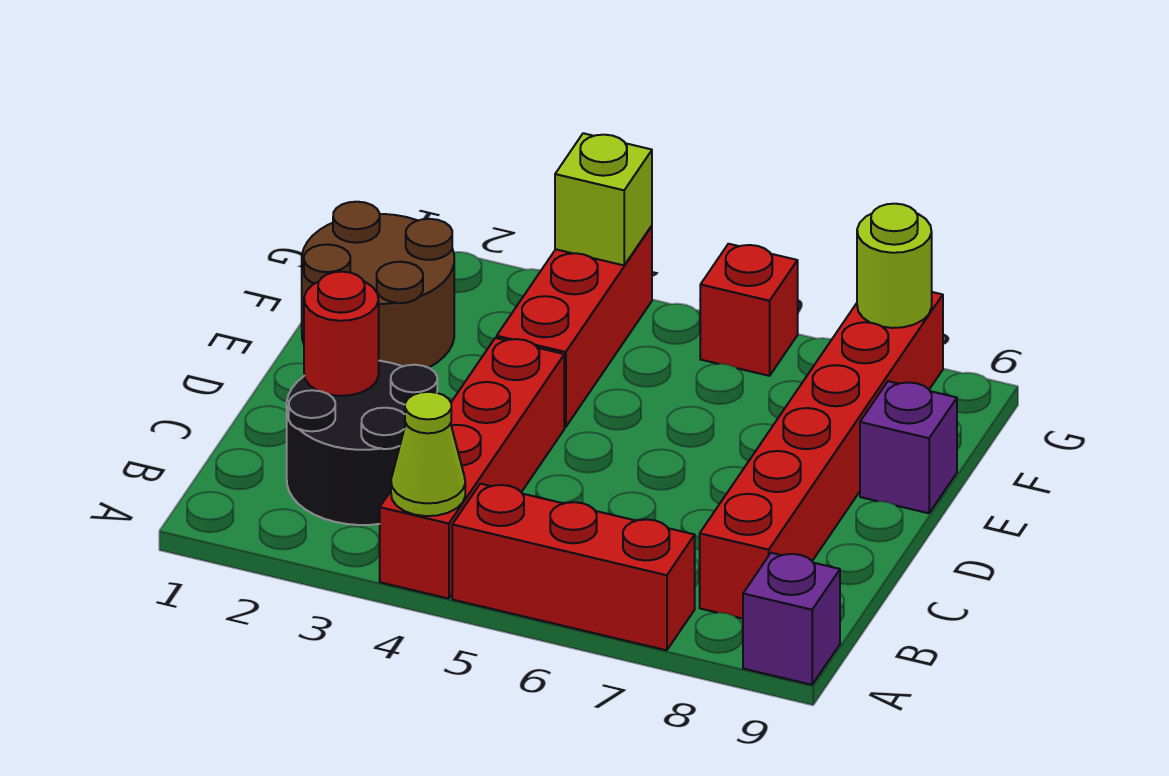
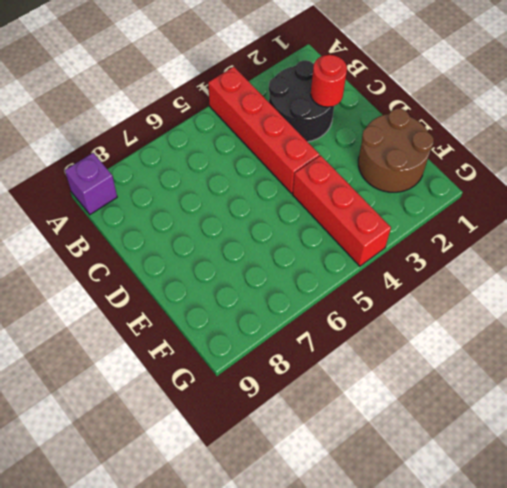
none -> red 1x3 brick [452,484,695,650]
none -> red 1x6 brick [700,292,943,619]
none -> purple 1x1 brick [860,381,957,513]

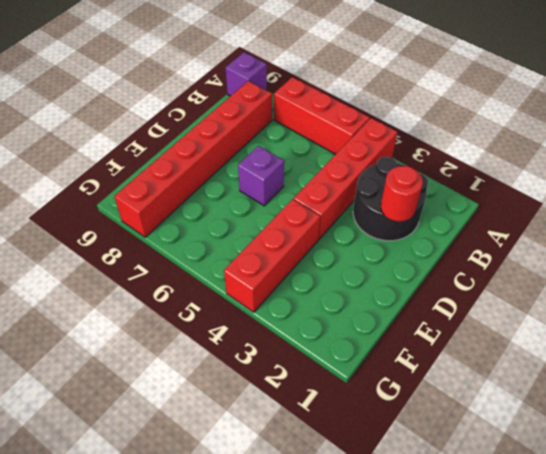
purple 1x1 brick [238,146,284,206] -> purple 1x1 brick moved to [860,381,957,513]
none -> brown 2x2 round brick [302,202,454,368]
none -> red 1x1 brick [700,244,798,376]
none -> lime 1x1 cone [391,392,465,516]

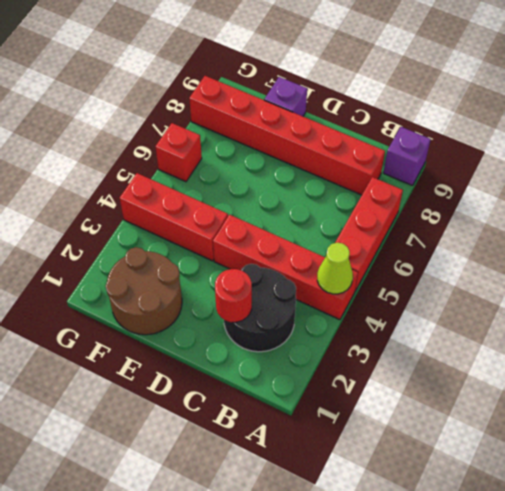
none -> lime 1x1 brick [555,133,652,265]
none -> lime 1x1 round brick [857,204,932,328]

